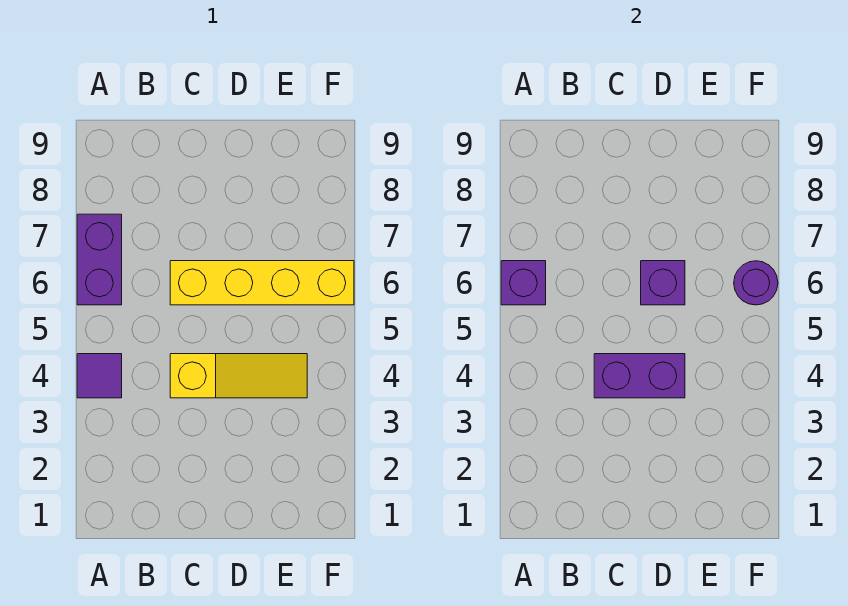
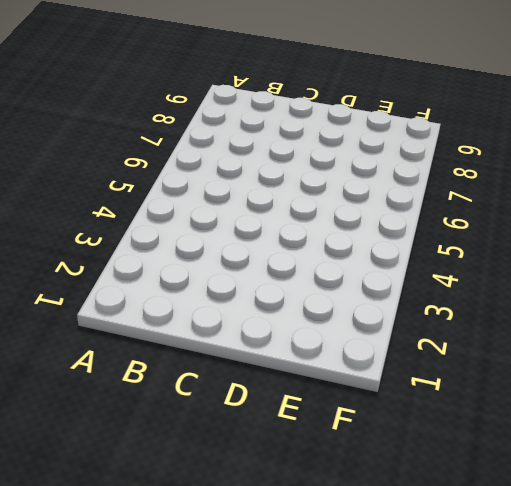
none -> purple 1x1 tile [77,354,122,398]
none -> purple 1x2 brick [77,214,122,305]

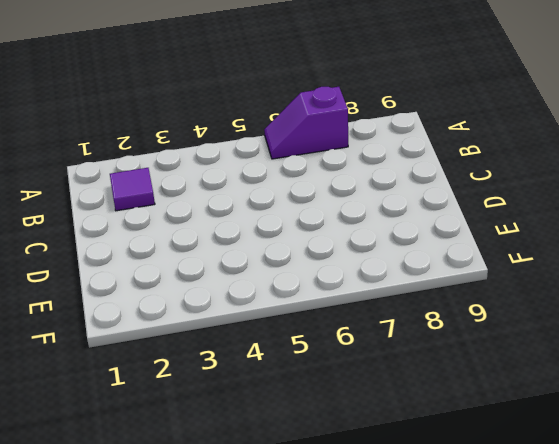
purple 1x2 slope [264,87,348,159] -> purple 1x2 brick [77,214,122,305]
purple 1x1 tile [110,168,155,211] -> purple 1x1 tile moved to [77,354,122,398]
none -> yellow 1x3 slope [170,354,307,398]
none -> yellow 1x4 brick [170,261,354,305]

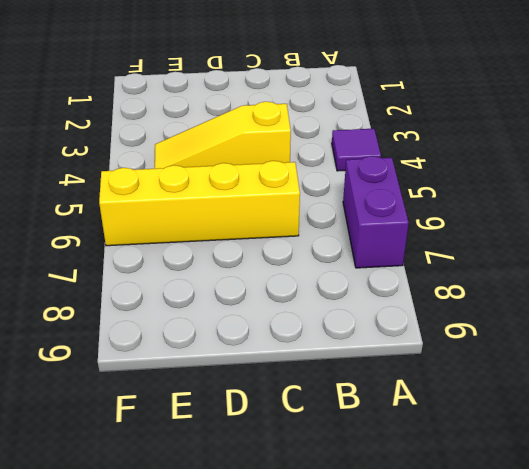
none -> purple 1x1 brick [501,261,546,305]
none -> purple 1x2 brick [594,354,685,398]

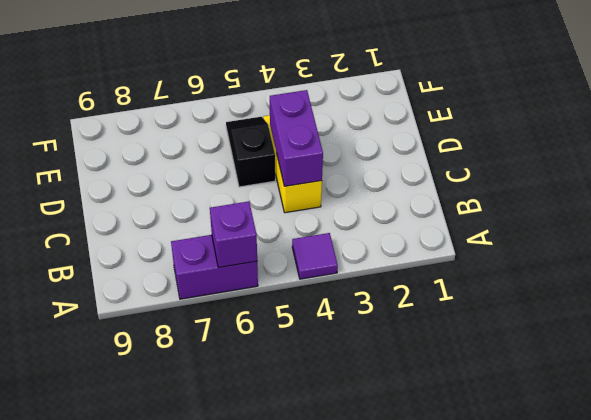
black 1x2 slope [226,117,275,187] -> none
none -> yellow 1x4 brick [170,261,354,305]
none -> purple 1x1 brick [641,261,685,305]

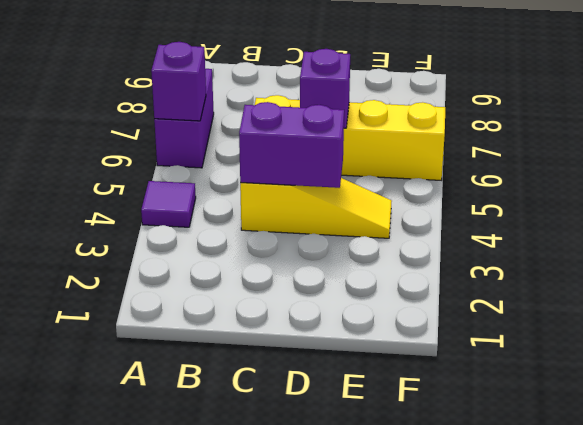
none -> purple 1x1 round brick [734,261,778,305]

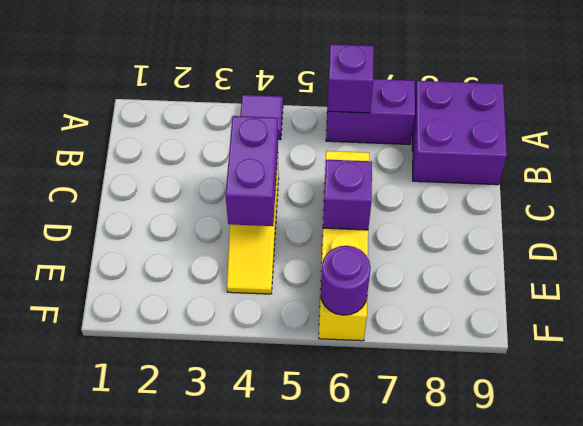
purple 2x2 brick [412,81,507,185] -> none

